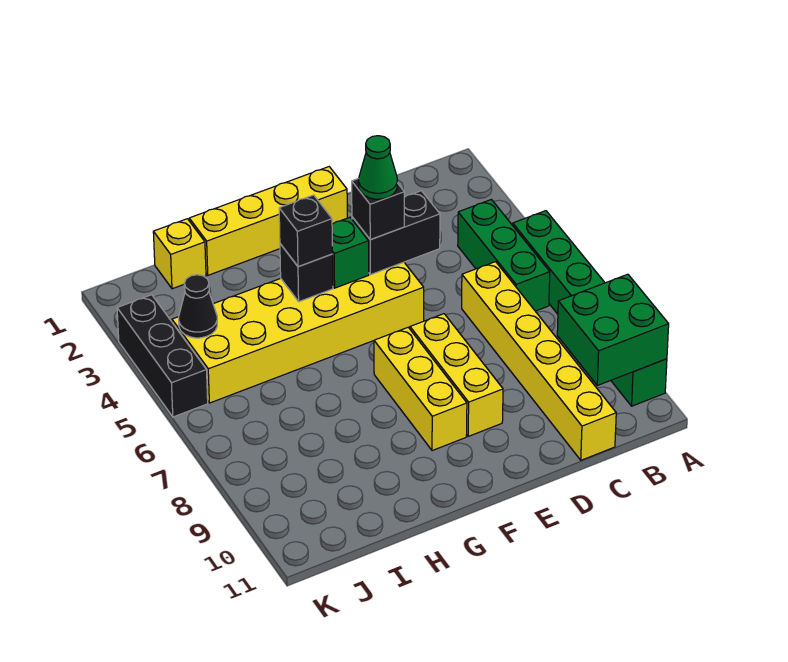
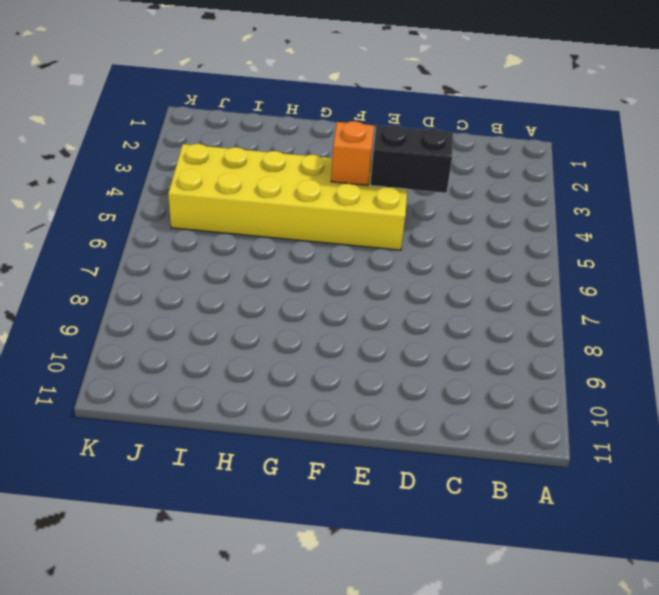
orange 1x1 brick [331,121,374,185] -> green 1x1 brick [332,217,369,288]
none -> green 1x6 brick [513,211,667,406]
none -> green 1x3 brick [458,200,550,311]
none -> yellow 1x6 brick [462,262,616,460]

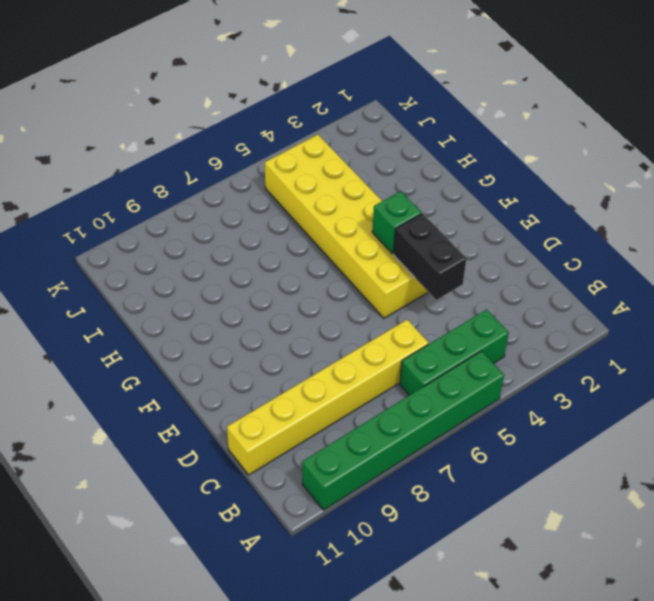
none -> yellow 1x4 brick [189,167,347,275]
none -> yellow 1x3 brick [410,314,503,436]
none -> yellow 1x3 brick [374,327,467,451]

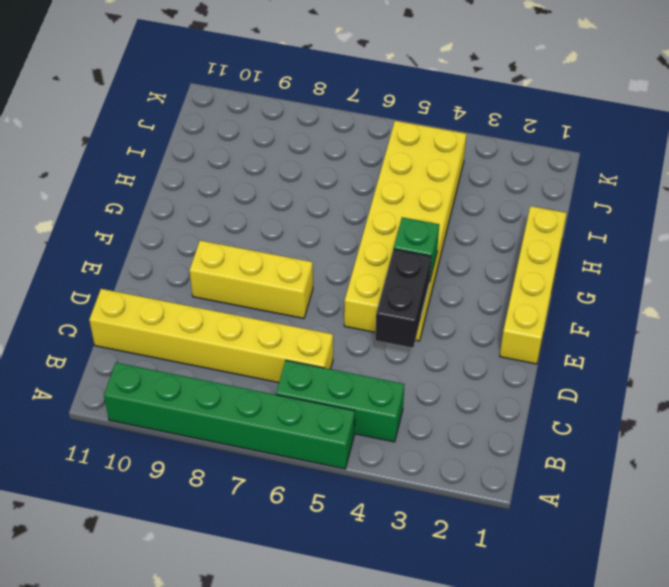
none -> yellow 1x3 brick [374,327,467,451]
none -> yellow 1x1 brick [153,219,206,289]
none -> black 1x3 brick [117,295,208,417]

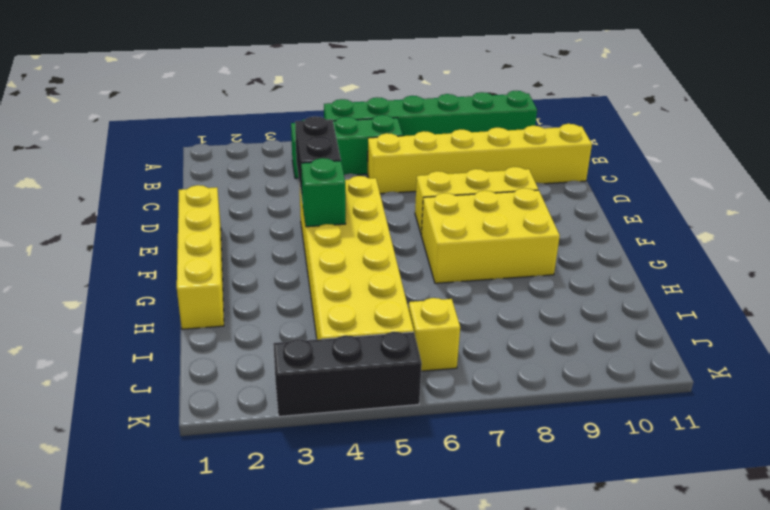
yellow 2x3 brick [421,188,560,283] -> yellow 1x3 brick [374,327,467,451]
yellow 1x1 brick [409,298,460,371] -> yellow 1x1 brick moved to [153,219,206,289]
none -> green 2x2 brick [557,274,669,385]
none -> black 1x1 brick [280,244,333,302]
none -> black 1x1 cone [179,275,217,338]

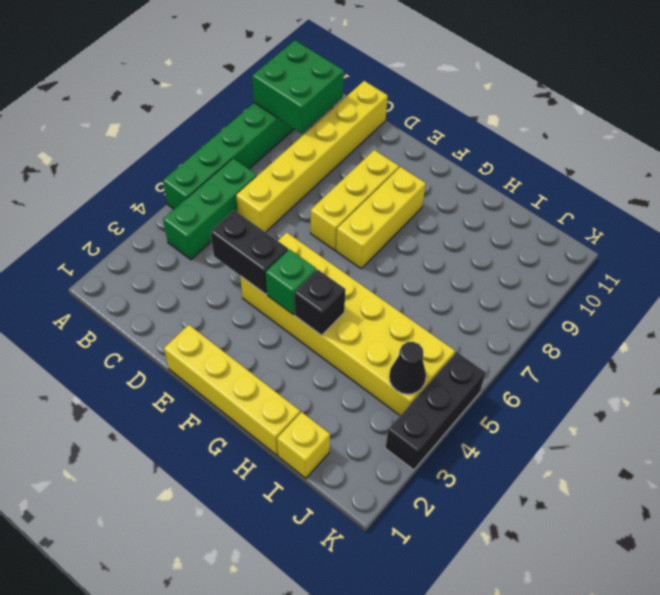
none -> black 1x1 brick [352,178,404,240]
none -> black 1x1 brick [279,195,332,267]
none -> green 1x1 cone [359,136,397,199]

